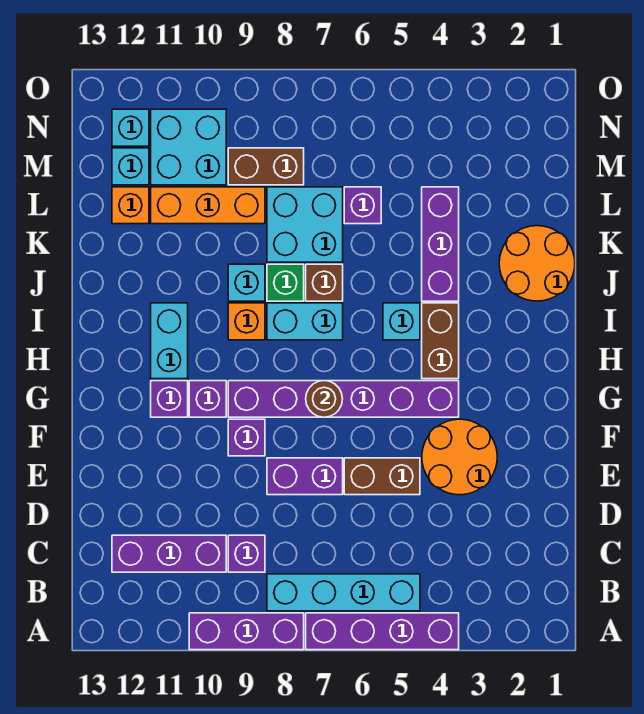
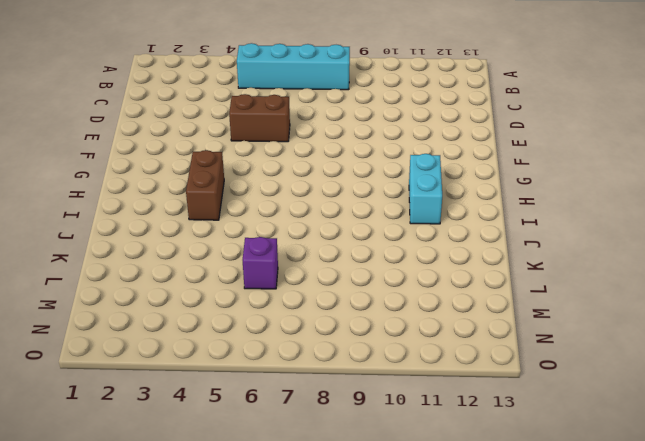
none -> purple 1x4 brick [306,613,459,650]
none -> purple 1x3 brick [189,613,304,650]
none -> purple 1x1 brick [228,535,265,572]
none -> purple 1x3 brick [112,535,226,572]

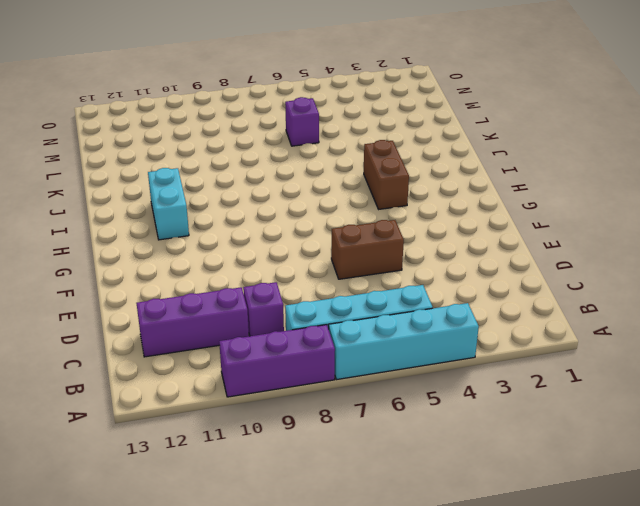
cyan 1x4 brick [329,303,479,380] -> purple 1x4 brick [306,613,459,650]
none -> orange 2x2 round brick [422,419,497,495]
none -> purple 1x2 brick [267,458,343,495]
none -> purple 1x1 brick [228,419,265,456]
none -> purple 1x6 brick [228,381,459,417]

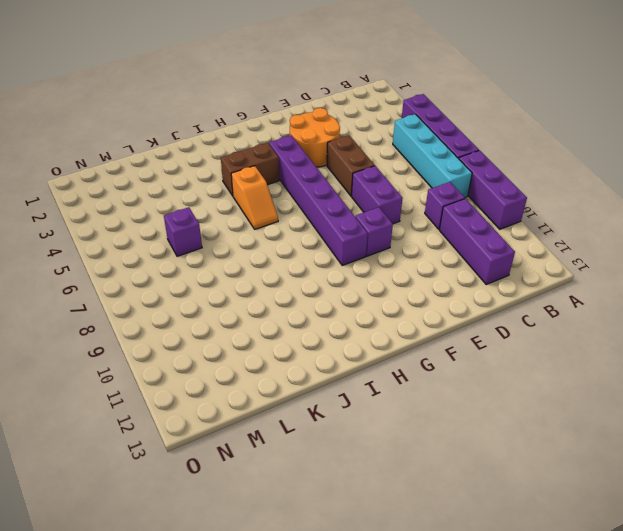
orange 1x2 slope [231,166,278,229] -> cyan 1x1 brick [383,303,420,340]
none -> purple 1x1 brick [189,381,226,417]
none -> purple 1x1 brick [151,381,188,417]
none -> cyan 1x2 brick [151,303,188,379]
none -> cyan 1x2 brick [267,303,343,340]

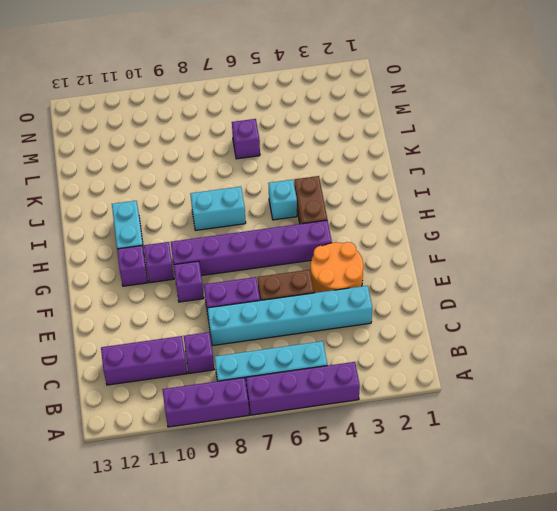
cyan 1x6 brick [207,286,372,346] -> none
none -> orange 1x1 brick [228,303,265,340]
none -> orange 2x2 round brick [499,226,575,301]
none -> purple 1x3 brick [422,187,459,301]
none -> brown 1x1 brick [306,264,343,301]

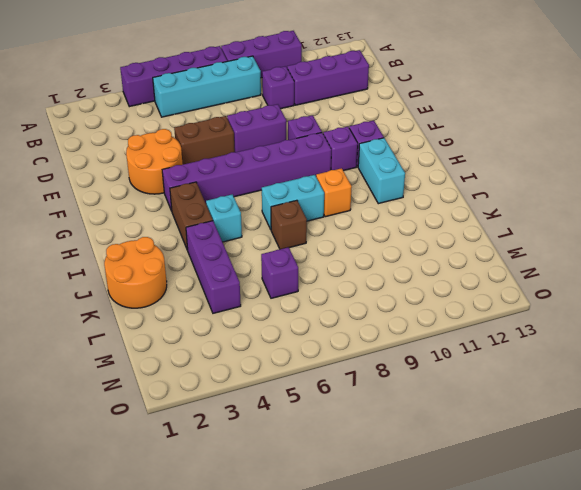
none -> green 1x1 brick [267,264,304,301]
none -> cyan 1x1 brick [228,264,265,301]
none -> cyan 2x2 brick [267,187,343,262]
none -> orange 1x3 brick [151,187,265,224]

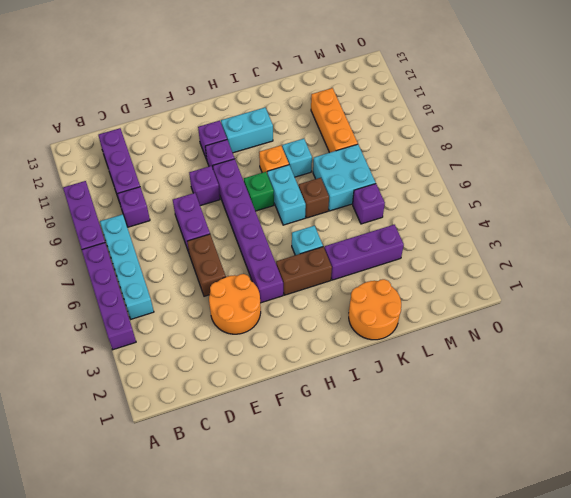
green 1x1 brick [244,172,274,211] -> green 1x1 brick moved to [267,264,304,301]
none -> orange 1x1 brick [112,187,149,224]
none -> brown 1x2 brick [228,148,304,185]
none -> cyan 2x2 brick [151,109,226,185]
none -> cyan 1x1 brick [112,148,149,185]

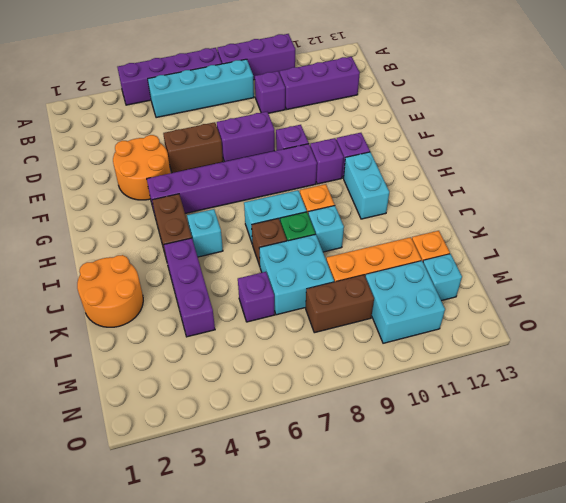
none -> cyan 1x1 brick [112,109,149,146]
none -> brown 1x1 round brick [306,381,342,417]

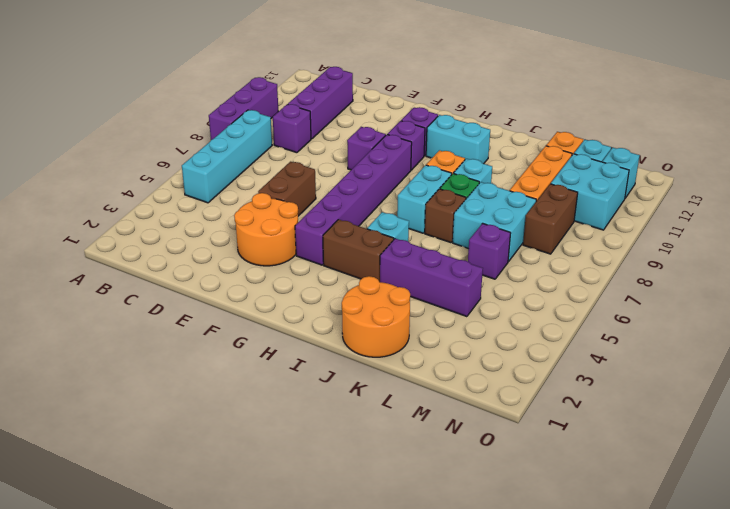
none -> purple 1x4 brick [306,613,459,650]
none -> purple 1x2 brick [267,458,343,495]
none -> brown 1x1 round brick [306,381,342,417]

